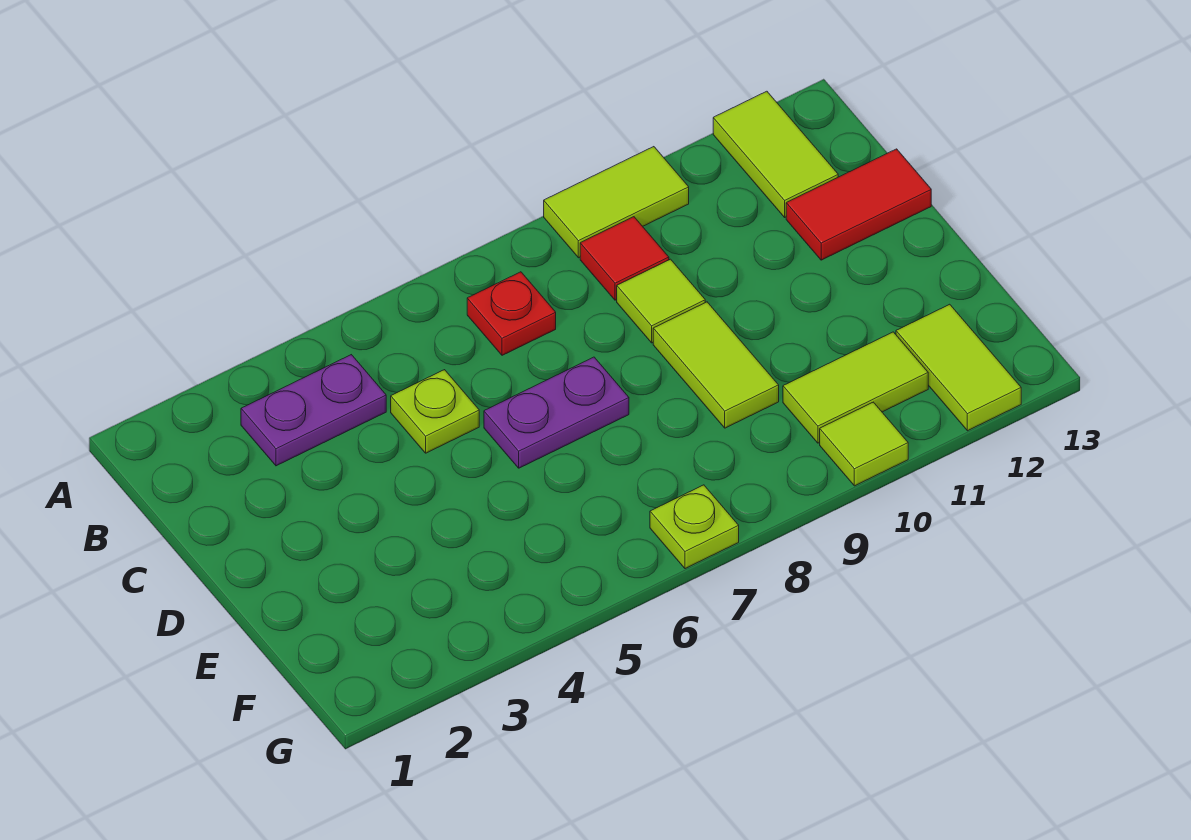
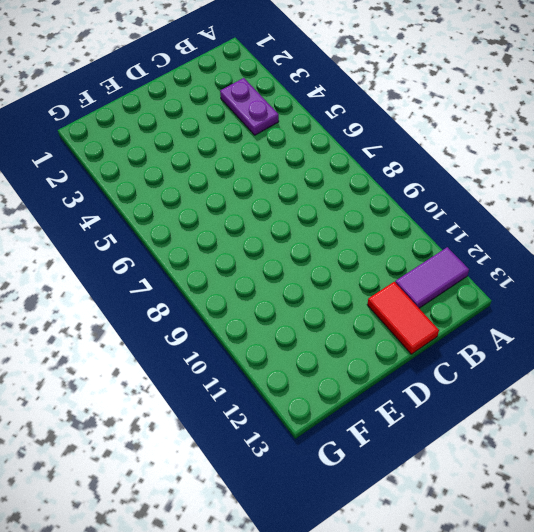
purple 1x2 tile [395,247,469,308] -> lime 1x2 tile [713,91,838,217]
none -> lime 1x2 tile [544,147,689,258]
none -> red 1x1 plate [467,272,556,355]
none -> red 1x1 tile [580,217,669,300]

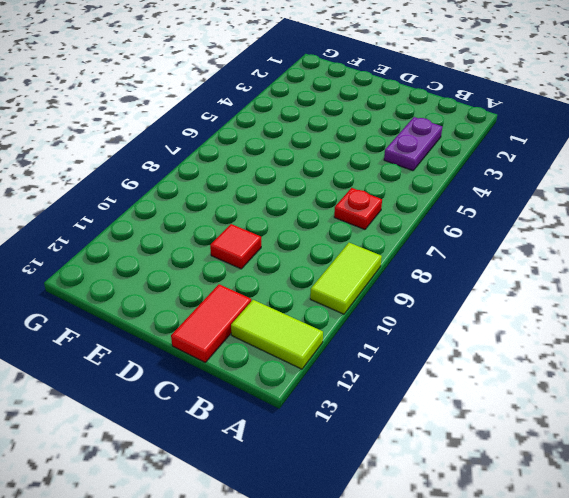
red 1x1 tile [210,224,261,269] -> red 1x1 tile moved to [580,217,669,300]
none -> lime 1x1 plate [391,370,479,453]
none -> lime 1x1 tile [617,259,705,343]
none -> purple 1x2 plate [484,357,629,468]

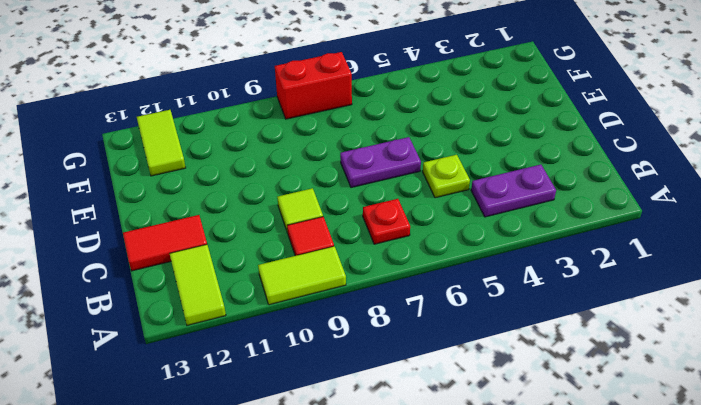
red 1x2 brick [275,52,352,119] -> lime 1x1 plate [650,485,739,569]
none -> lime 1x2 tile [653,302,779,428]
none -> lime 1x2 tile [783,332,928,443]
none -> lime 1x1 tile [820,402,908,486]

